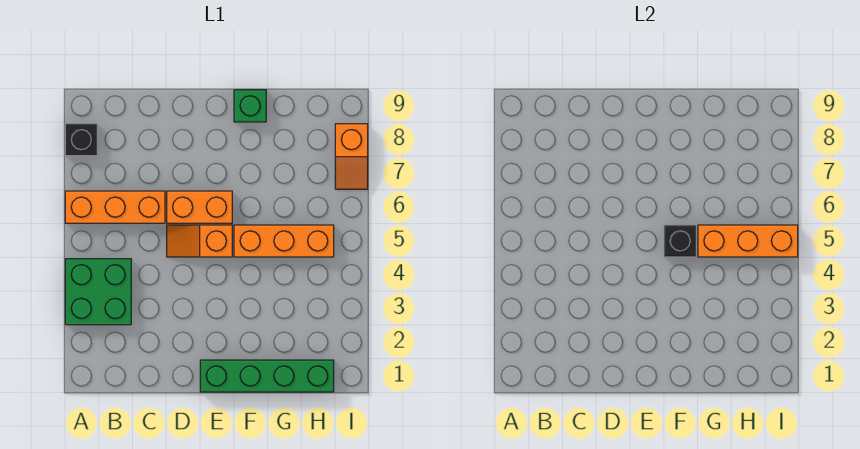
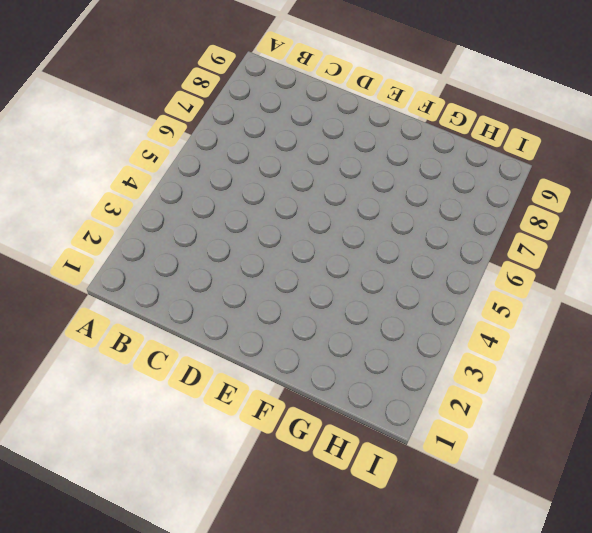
none -> green 2x2 brick [65,259,131,325]
none -> orange 1x3 brick [65,191,165,223]

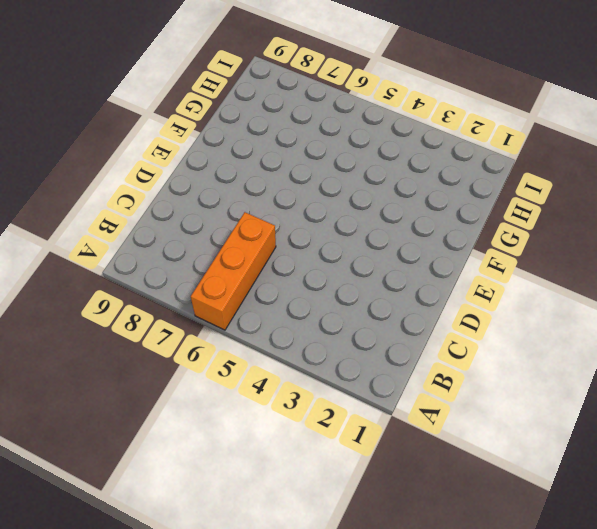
none -> green 2x2 brick [65,259,131,325]
none -> black 1x1 brick [65,124,97,156]

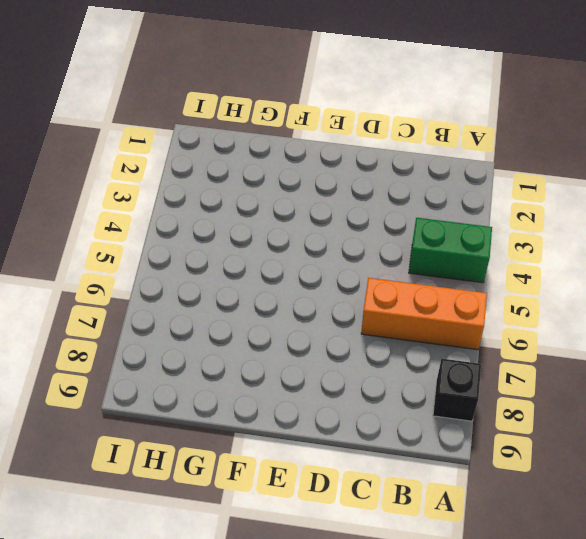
green 1x2 brick [409,218,492,283] -> green 2x2 brick [65,259,131,325]
none -> orange 1x2 slope [167,225,232,257]
none -> orange 1x2 brick [167,191,232,223]

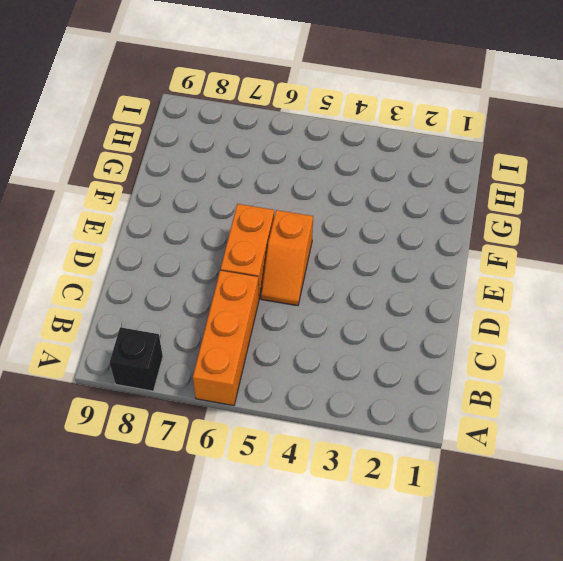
none -> green 2x2 brick [65,259,131,325]
none -> green 1x4 brick [200,360,334,392]

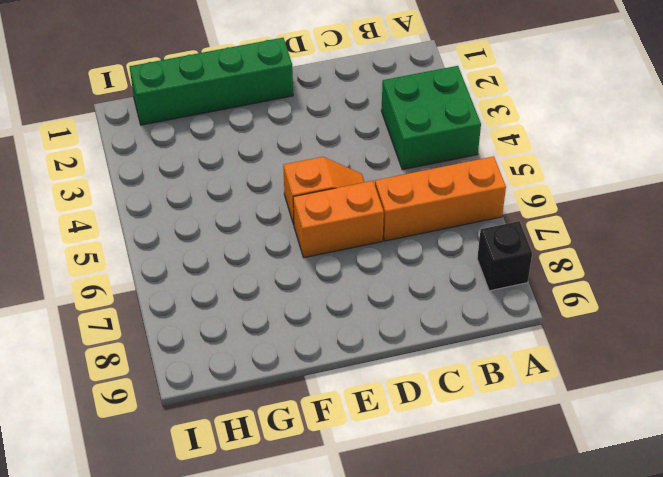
none -> orange 1x3 brick [234,225,334,257]
none -> green 1x1 brick [234,90,266,122]

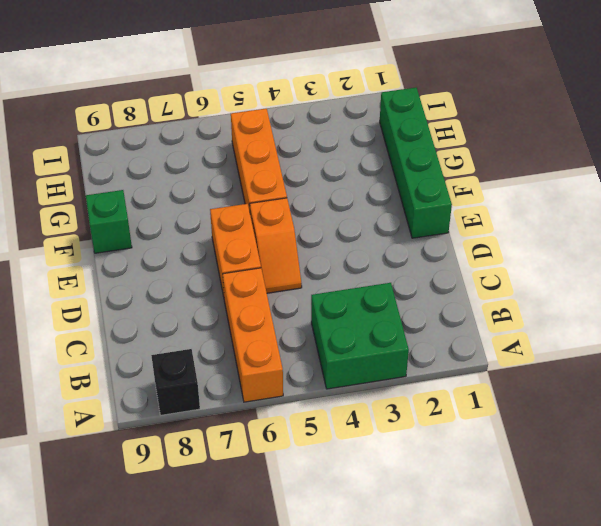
none -> orange 1x2 slope [335,124,368,189]
none -> black 1x1 brick [664,225,696,257]

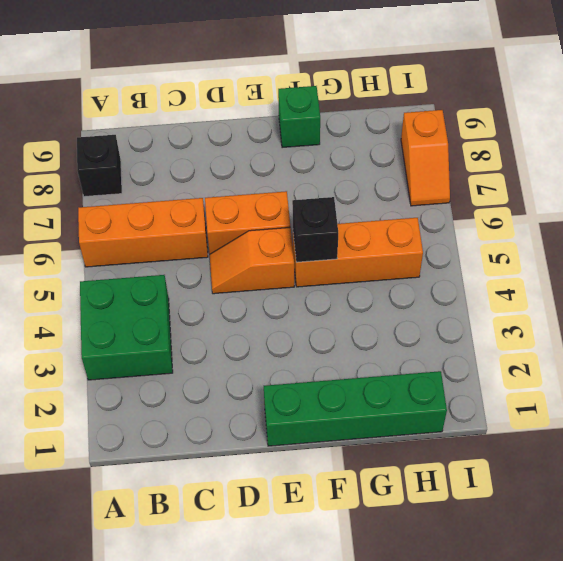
none -> orange 1x3 brick [698,225,798,257]

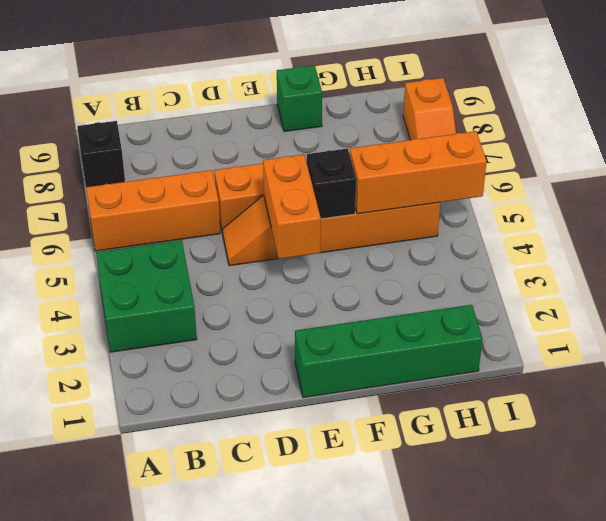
orange 1x2 brick [263,154,321,259] -> none

